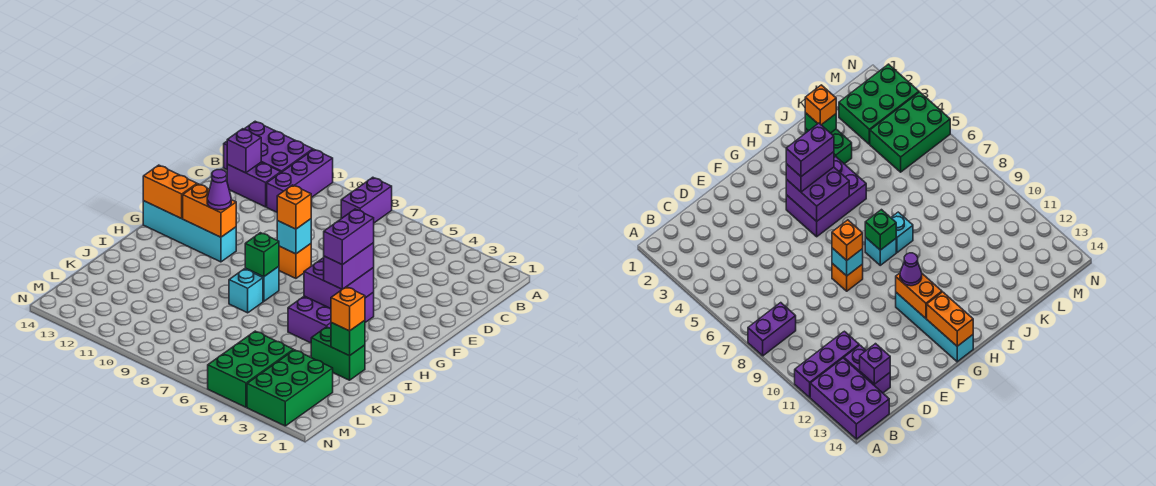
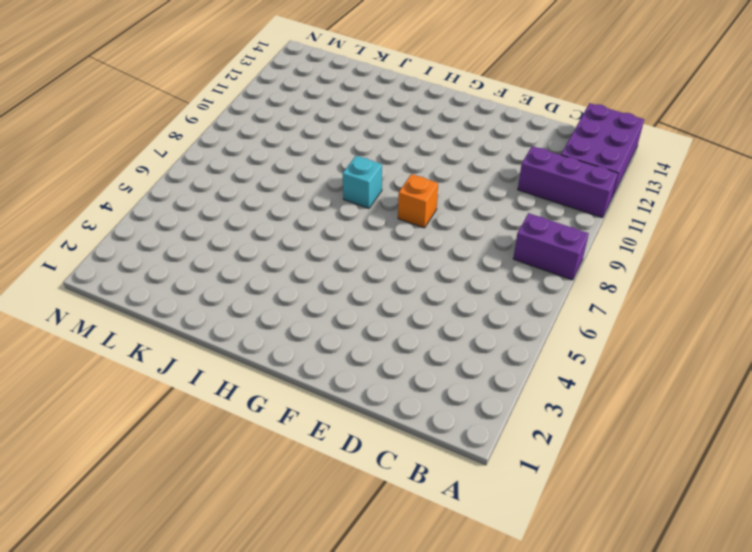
none -> purple 1x2 brick [227,162,281,207]
none -> purple 2x3 brick [288,292,374,343]
none -> cyan 1x4 brick [143,201,236,262]

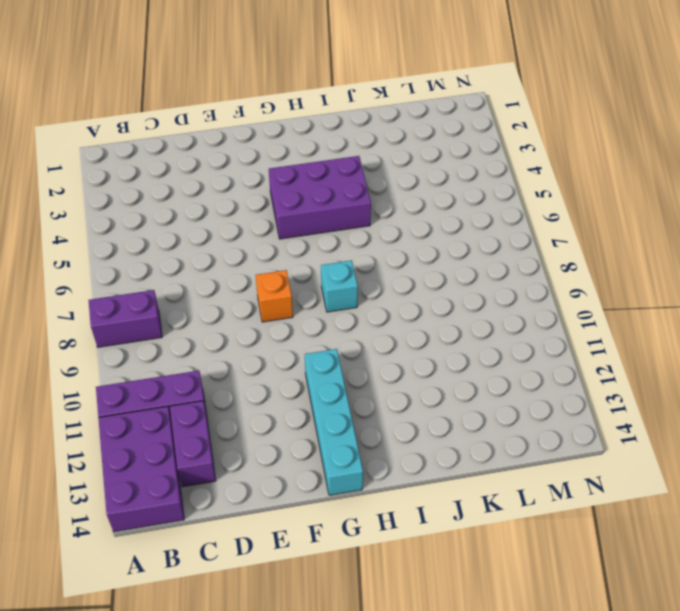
none -> cyan 1x1 brick [229,269,263,313]
none -> green 1x2 brick [311,327,365,380]
none -> green 2x3 brick [247,350,333,426]

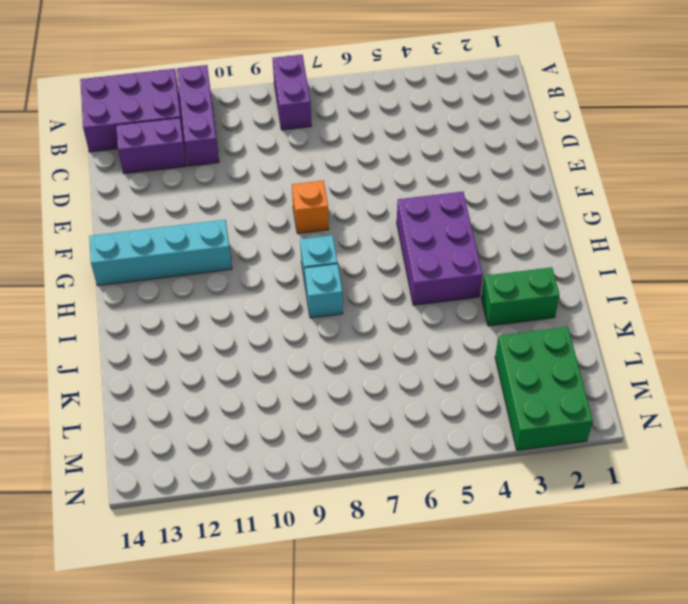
none -> green 2x3 brick [208,331,293,407]
none -> purple 1x1 brick [227,129,261,173]
none -> cyan 1x1 brick [277,219,311,254]

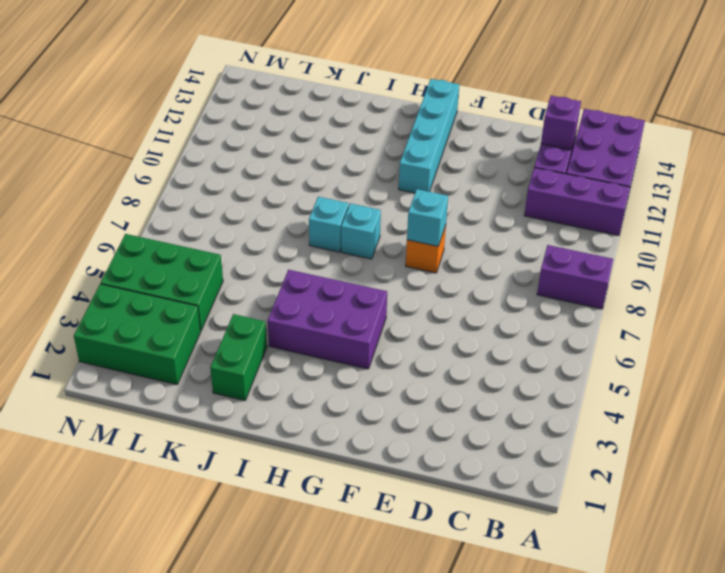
none -> purple 2x2 brick [304,258,374,309]
none -> orange 1x2 brick [183,184,236,237]
none -> orange 1x2 brick [143,165,197,219]

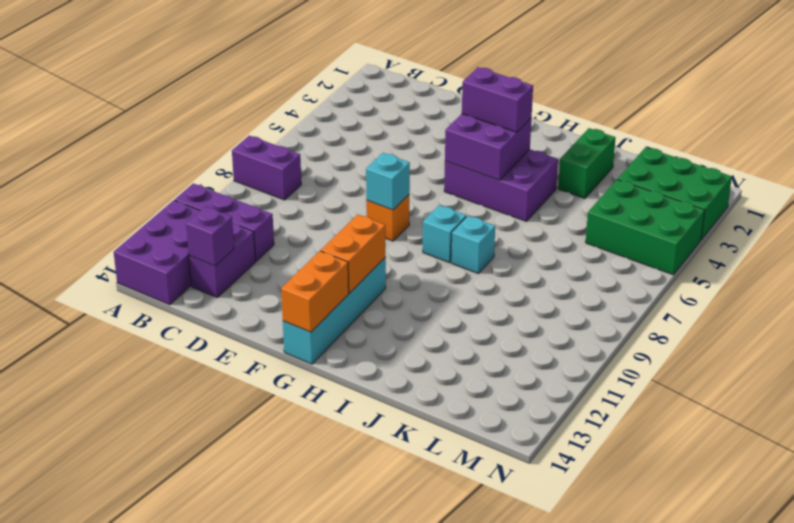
none -> green 1x1 brick [245,233,279,277]
none -> green 1x1 brick [331,320,365,356]
none -> orange 1x1 brick [277,185,311,229]

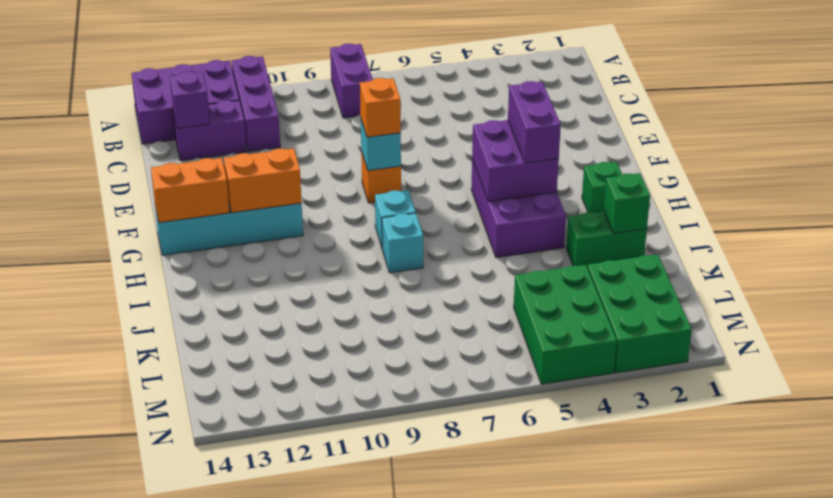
green 1x1 brick [582,162,622,213] -> green 1x1 brick moved to [245,233,279,277]
none -> purple 1x1 cone [207,169,231,210]
none -> orange 1x1 brick [331,287,365,331]
none -> purple 1x2 brick [324,209,374,265]

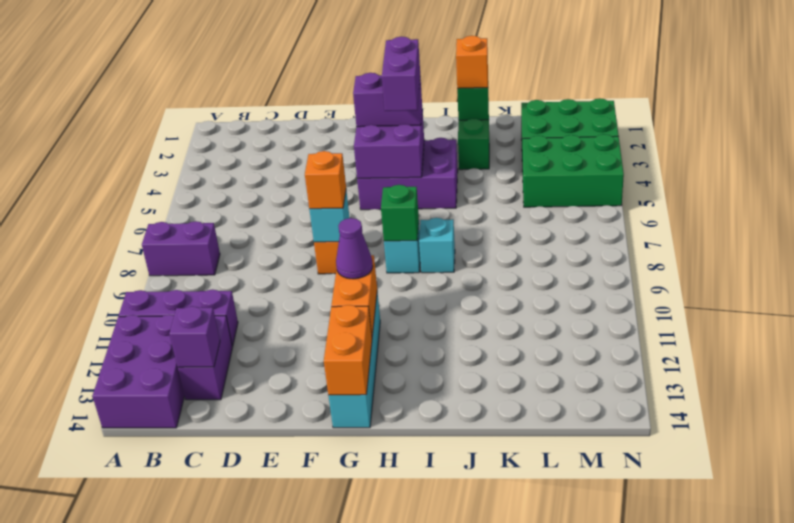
purple 1x2 brick [382,37,420,111] -> purple 1x2 brick turned to [324,209,374,265]

